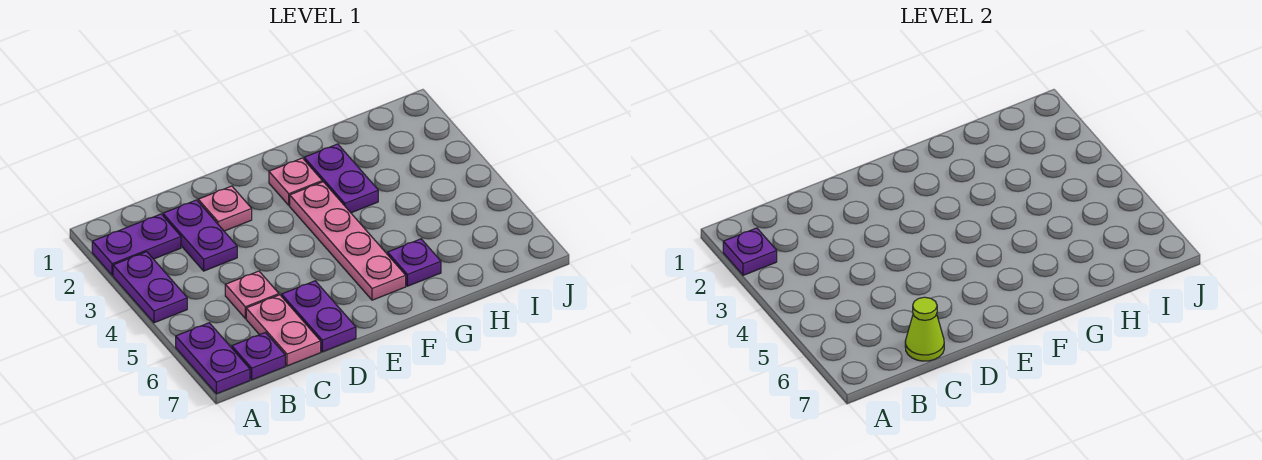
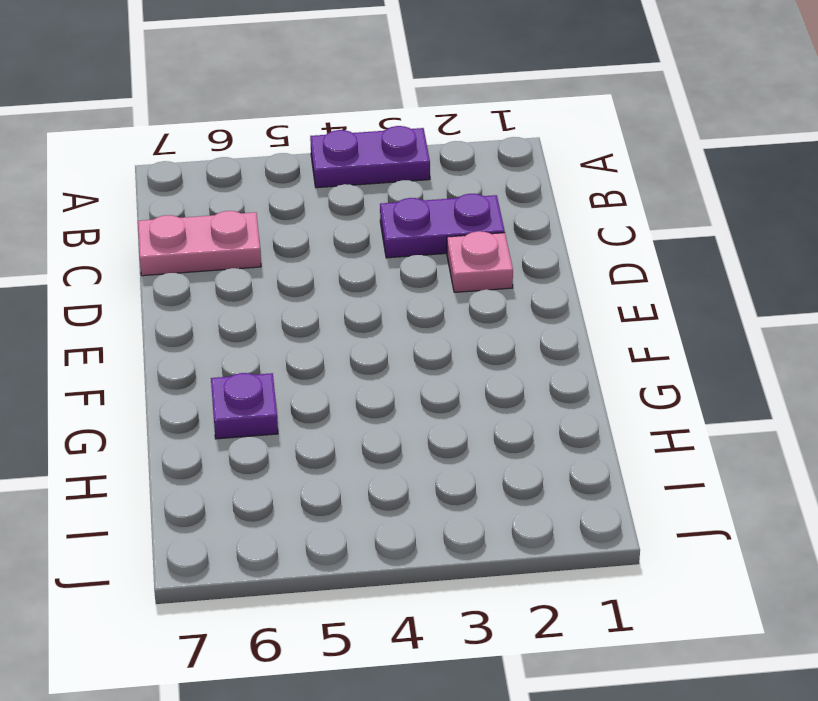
none -> purple 1x2 plate [92,214,181,275]
none -> purple 1x2 plate [176,323,250,394]
none -> purple 1x1 plate [232,333,285,380]

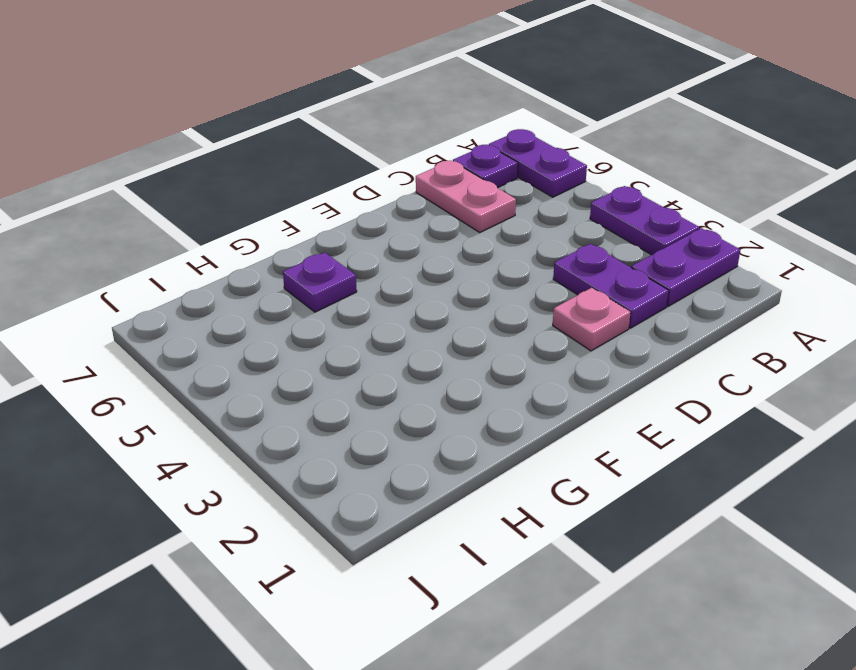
none -> pink 1x1 plate [225,271,279,318]
none -> purple 1x2 plate [282,281,356,352]
none -> pink 1x1 plate [269,158,322,205]

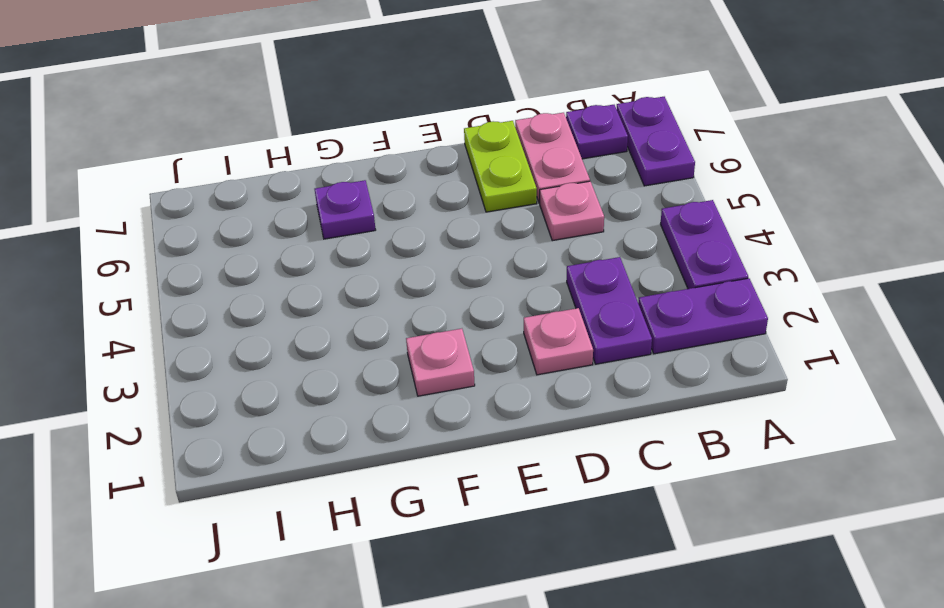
lime 1x2 plate [464,121,537,212] -> purple 1x2 plate [282,281,356,352]
none -> pink 1x4 plate [290,182,406,300]
none -> purple 1x2 plate [304,144,378,213]
none -> purple 1x1 plate [723,228,777,275]

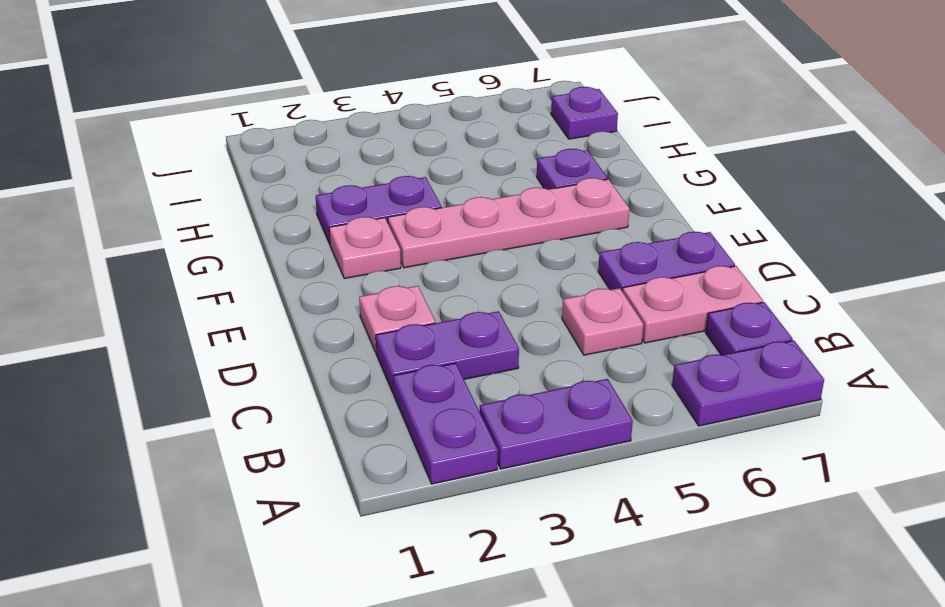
purple 1x1 plate [551,87,618,139] -> purple 1x1 plate moved to [723,228,777,275]
none -> lime 1x1 cone [905,297,944,361]

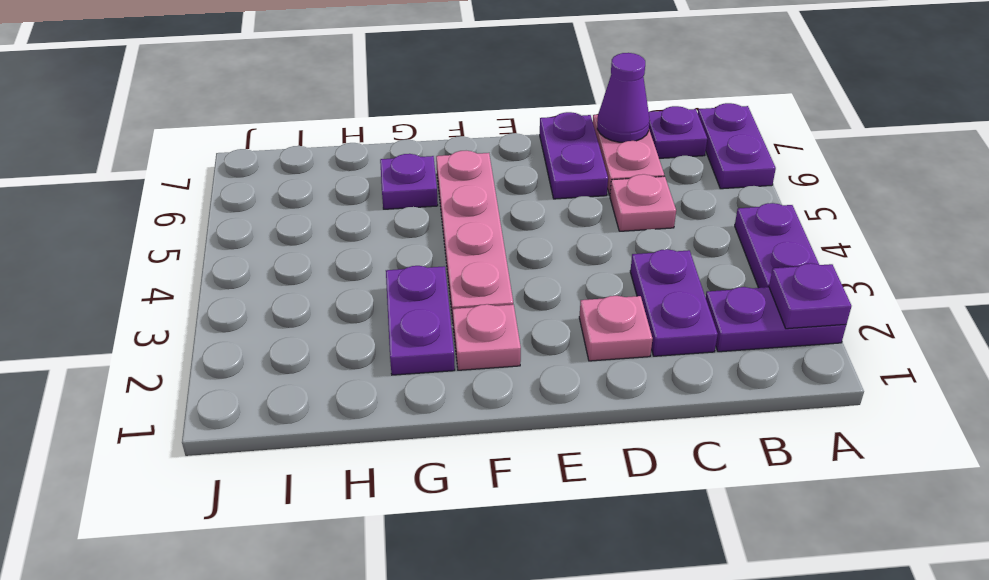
purple 1x1 cone [597,53,650,142] -> lime 1x1 cone [905,297,944,361]

